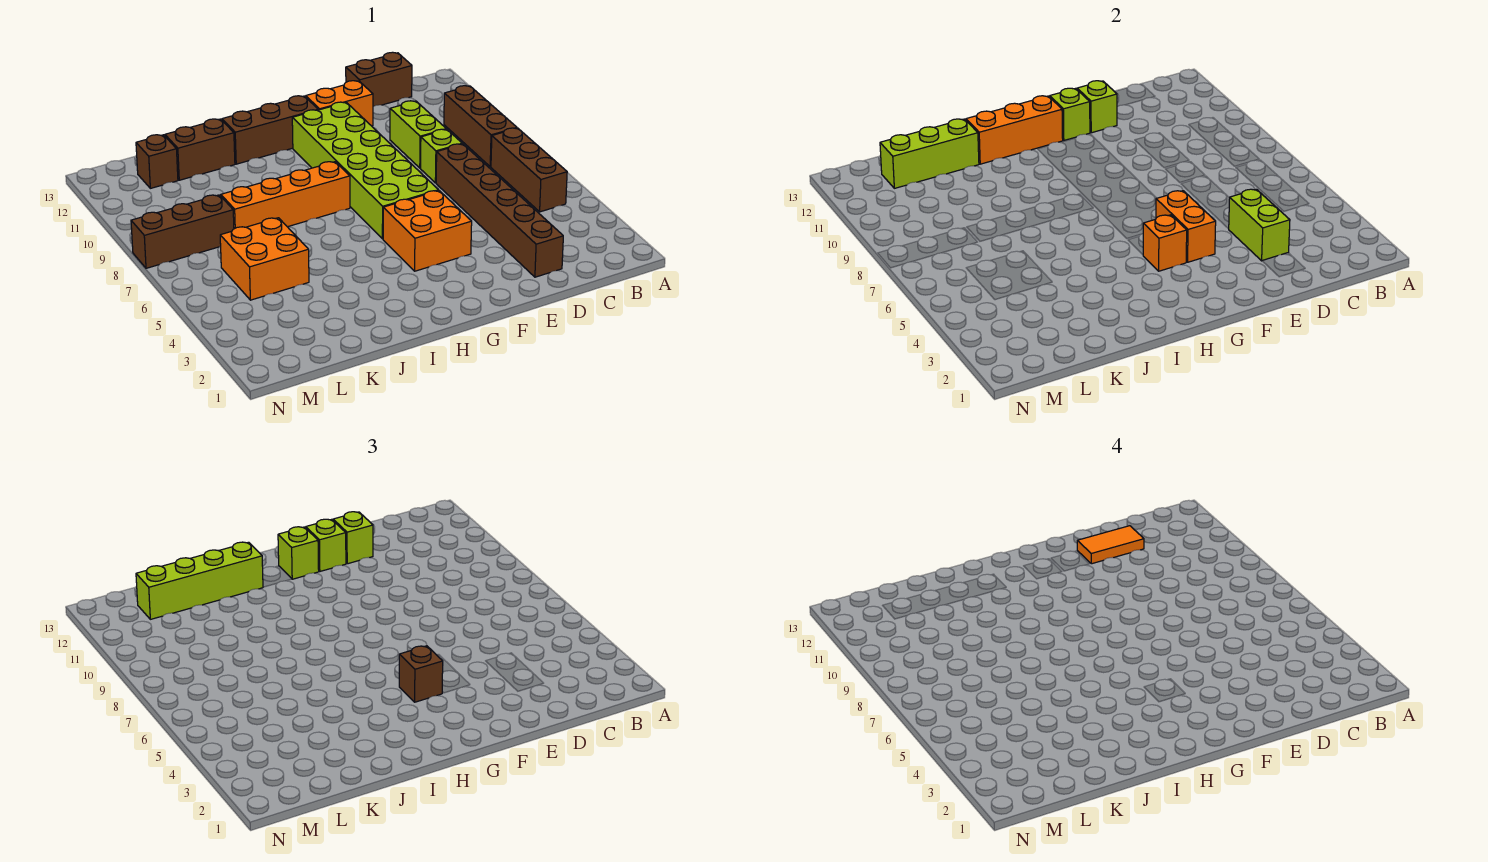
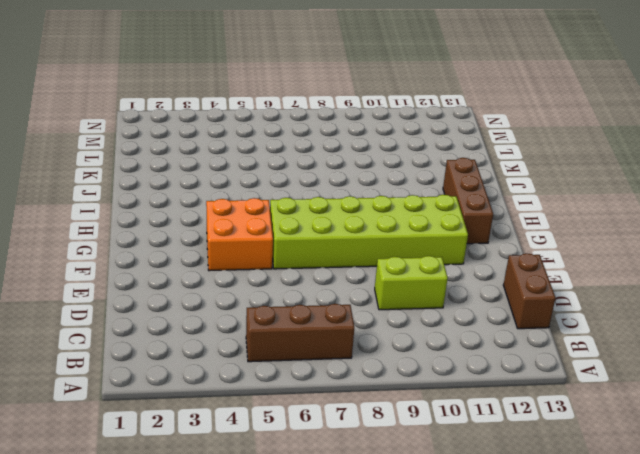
none -> brown 1x3 brick [444,86,517,167]
none -> brown 1x6 brick [436,144,563,277]
none -> lime 1x1 brick [421,129,462,183]

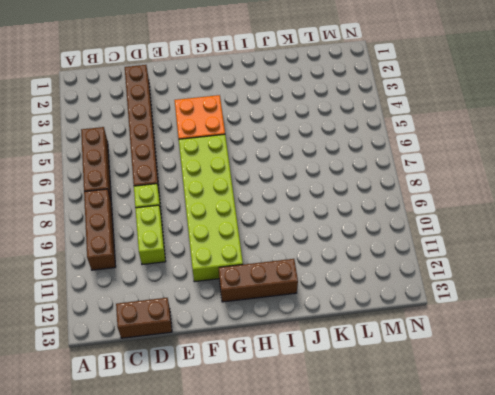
none -> orange 1x2 brick [306,81,373,126]
none -> orange 1x4 brick [221,162,350,229]
none -> brown 1x2 brick [165,119,235,180]

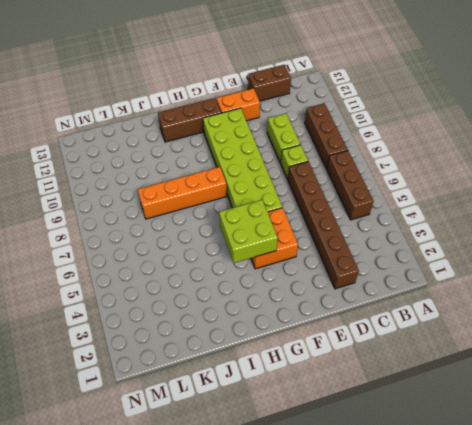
lime 2x2 brick [219,200,278,263] -> orange 1x1 brick [1143,215,1187,271]
none -> brown 1x2 brick [165,119,235,180]
none -> orange 2x2 brick [220,218,309,300]
none -> brown 1x3 brick [131,195,234,268]

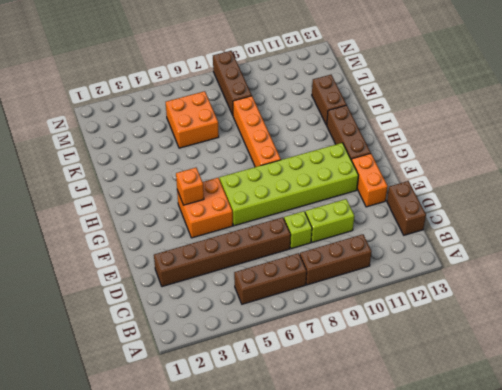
none -> brown 1x1 brick [136,135,178,188]
none -> lime 1x2 brick [1229,189,1290,261]
none -> lime 1x1 brick [1077,81,1117,133]

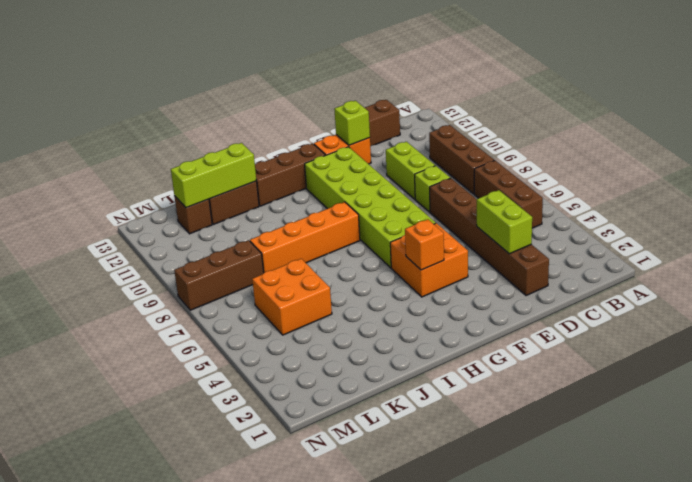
none -> orange 1x2 brick [1156,191,1216,262]
none -> lime 1x1 brick [1050,88,1090,140]
none -> orange 1x3 brick [966,96,1063,164]

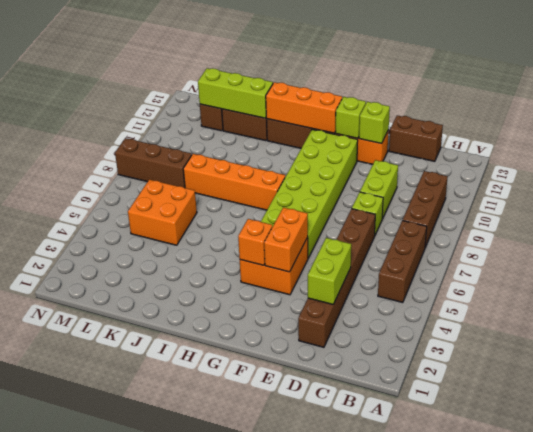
none -> lime 1x1 brick [333,512,373,564]
none -> lime 1x1 brick [306,519,346,571]
none -> brown 1x1 brick [399,646,443,702]

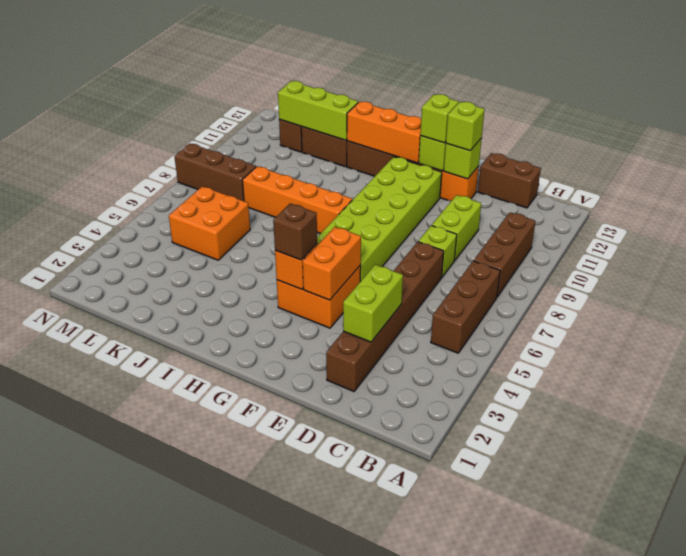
none -> lime 1x1 brick [278,527,319,579]
none -> lime 1x4 brick [136,542,263,619]
none -> orange 1x2 tile [1077,526,1144,564]

